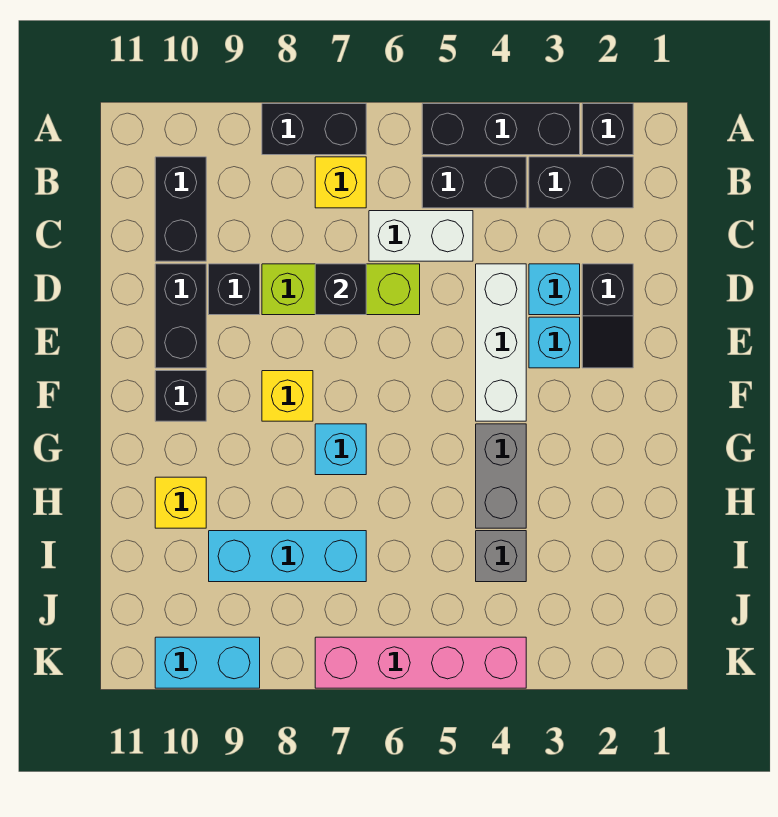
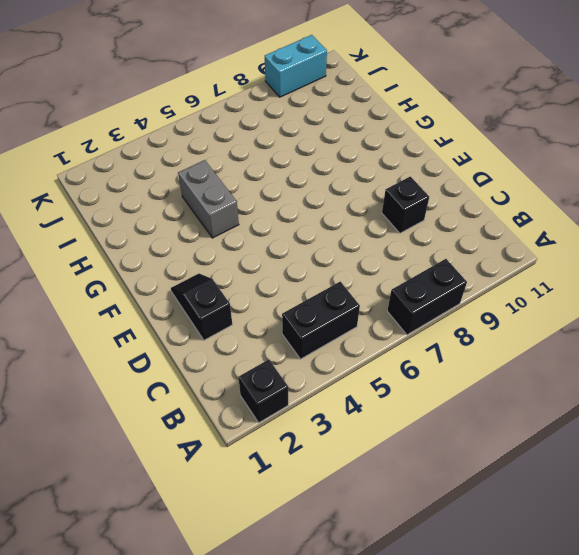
none -> black 1x3 brick [422,104,580,155]
none -> black 1x2 brick [529,157,633,208]
none -> yellow 1x1 brick [315,157,366,208]

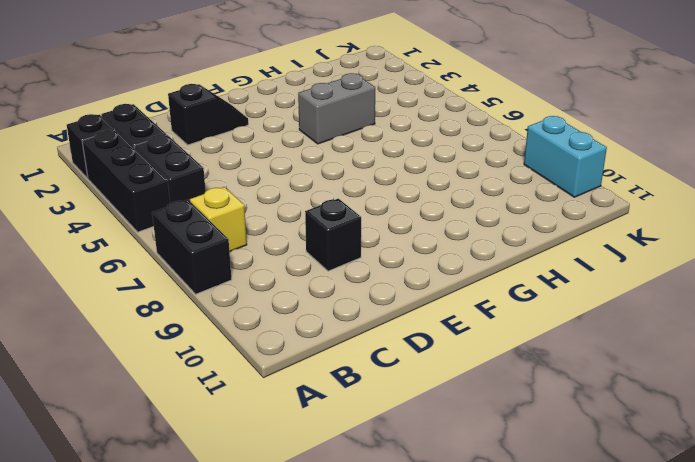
none -> black 1x2 brick [155,157,206,261]
none -> white 1x2 brick [369,211,473,261]
none -> cyan 1x1 brick [529,264,580,315]

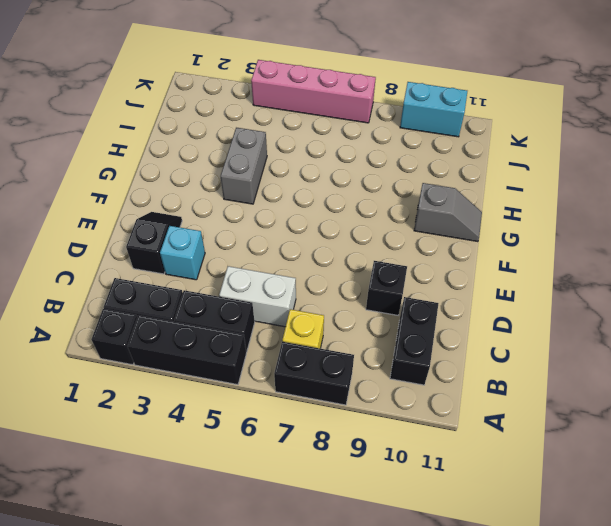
grey 1x2 slope [414,183,482,242] -> none
none -> white 1x3 brick [476,264,526,421]
none -> lime 1x3 brick [262,264,420,315]
none -> black 1x2 brick [155,264,206,368]

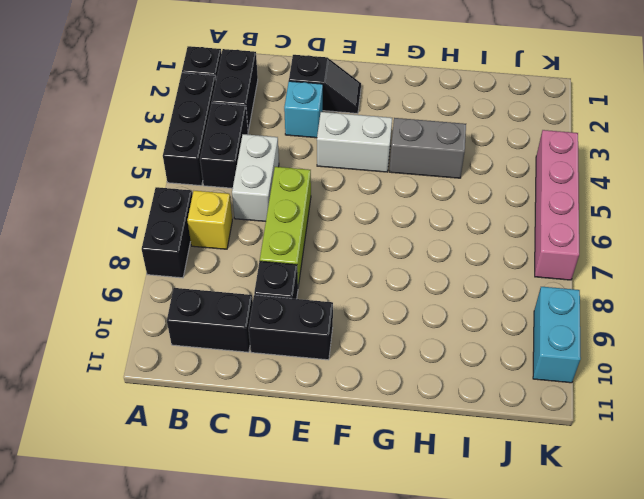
white 1x2 brick [317,112,392,172] -> white 1x3 brick [476,264,526,421]
none -> cyan 1x1 brick [529,317,580,368]
none -> yellow 1x1 brick [262,371,313,421]
none -> black 1x1 brick [155,371,206,421]

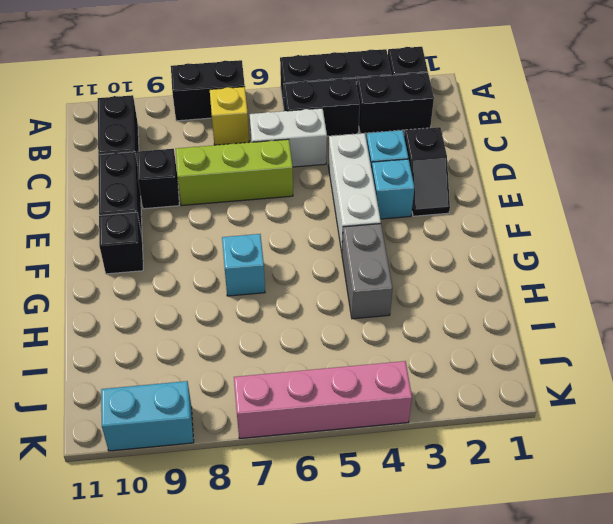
none -> yellow 1x1 brick [262,371,313,421]
none -> yellow 1x1 brick [155,477,206,528]
none -> grey 1x1 brick [476,531,526,582]

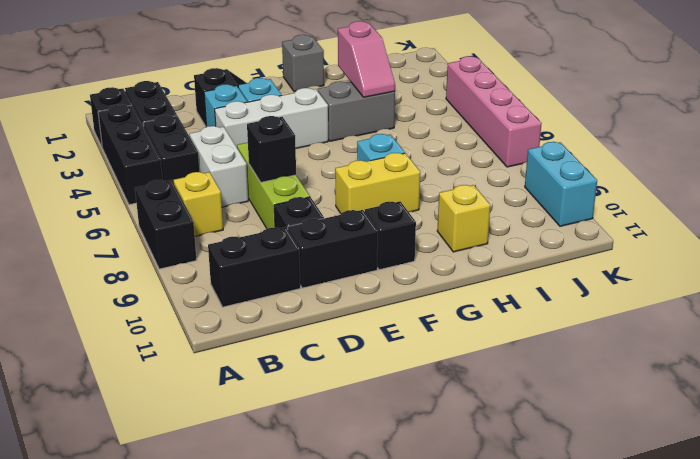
yellow 1x2 brick [335,153,420,214] -> yellow 1x1 brick [262,371,313,421]
grey 1x1 brick [282,35,324,91] -> grey 1x1 brick moved to [476,531,526,582]
pink 1x2 slope [338,21,395,97] -> none
none -> cyan 1x3 brick [209,531,366,582]

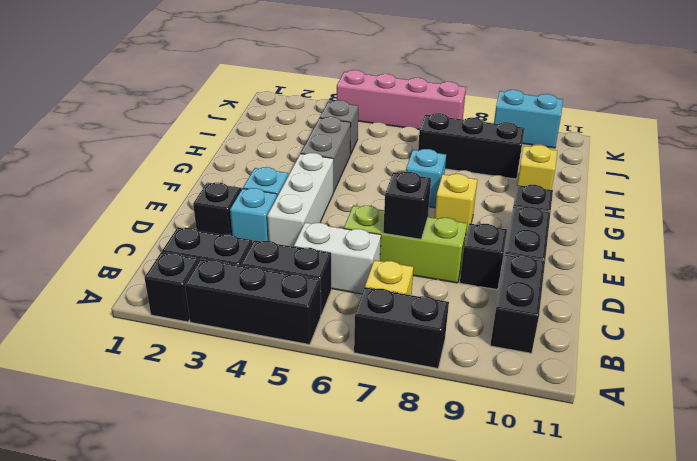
black 1x3 brick [418,113,525,179] -> cyan 1x3 brick [209,531,366,582]

